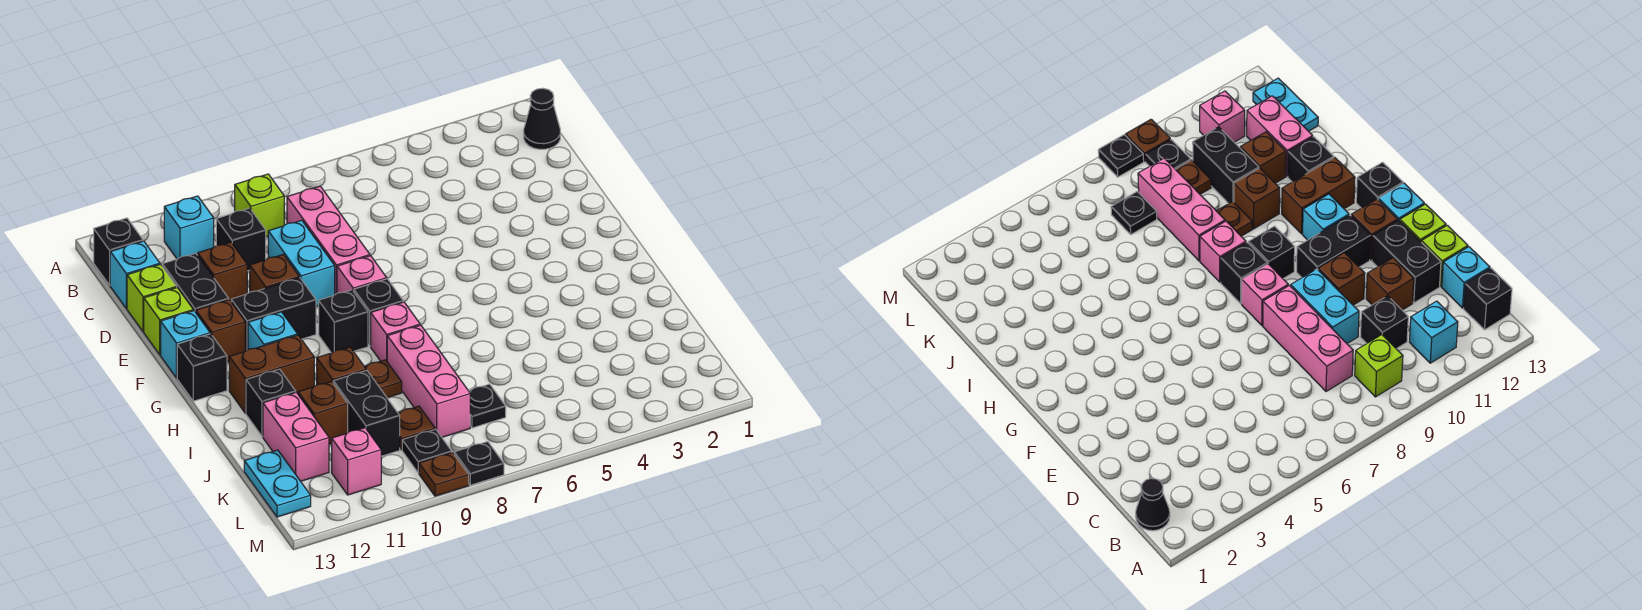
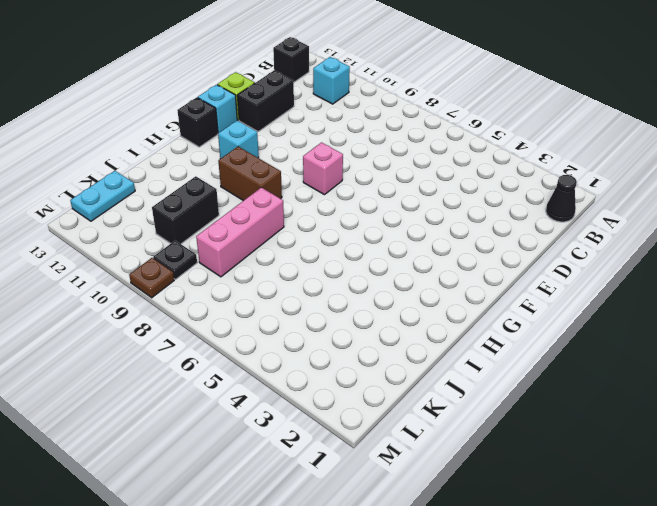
brown 1x2 brick [218,147,282,201] -> brown 1x2 brick moved to [229,335,314,413]
none -> lime 1x1 brick [235,174,284,237]
none -> pink 1x3 brick [287,186,370,294]
none -> black 1x1 brick [216,208,266,271]
none -> cyan 1x1 brick [110,241,160,308]

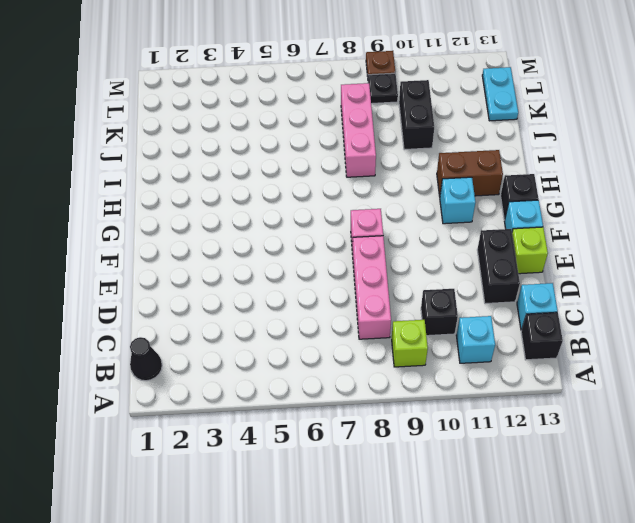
none -> cyan 1x2 brick [268,220,335,306]
none -> brown 1x1 brick [198,243,247,301]
none -> lime 1x1 brick [127,264,177,332]
none -> brown 1x1 brick [250,255,299,292]

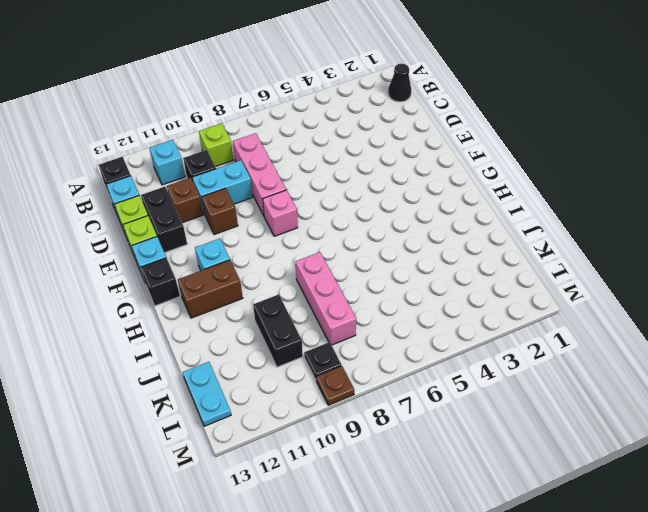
cyan 1x2 brick [192,160,253,214] -> cyan 1x2 brick turned to [268,220,335,306]
none -> black 1x2 brick [231,278,316,351]
none -> brown 1x1 brick [196,300,245,362]
none -> black 1x1 brick [354,279,403,346]
none -> black 1x1 brick [319,290,368,353]

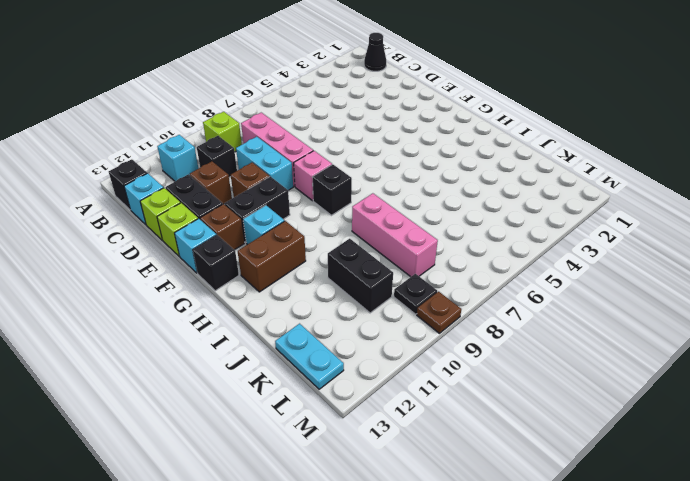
none -> black 1x1 brick [319,290,368,353]
none -> pink 1x1 brick [371,302,420,361]
none -> brown 1x1 plate [364,360,402,398]
none -> brown 1x1 brick [317,347,366,385]

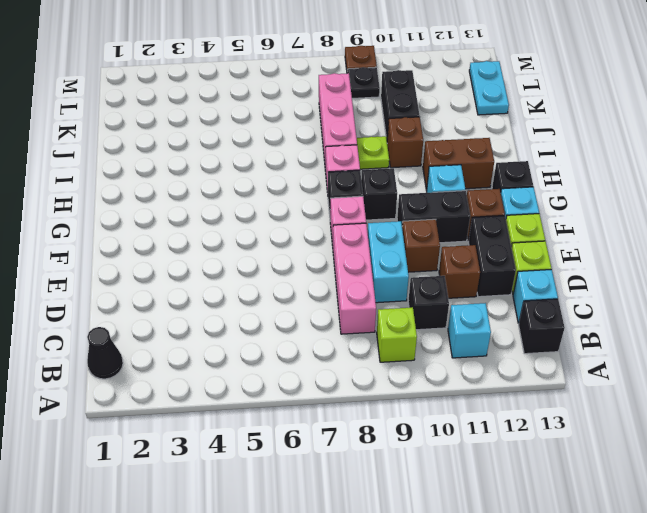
lime 1x1 plate [357,136,389,169] -> brown 1x1 plate [364,360,402,398]
none -> black 1x1 brick [246,369,296,437]
none -> brown 1x1 brick [298,381,348,444]
none -> pink 1x2 brick [263,392,329,481]
none -> black 1x1 plate [469,384,506,428]

